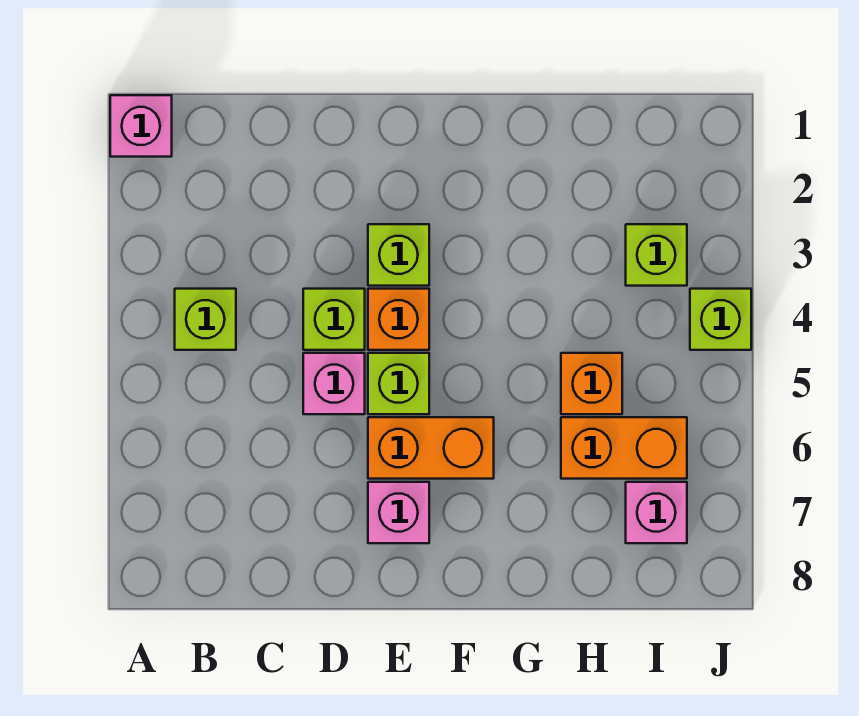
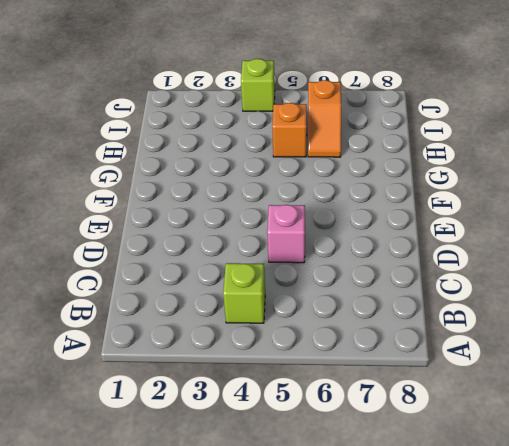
orange 1x2 slope [308,80,341,157] -> orange 1x2 brick [561,417,687,479]
none -> pink 1x1 brick [110,95,172,157]
none -> lime 1x1 brick [303,289,365,350]
none -> lime 1x1 brick [368,224,429,286]

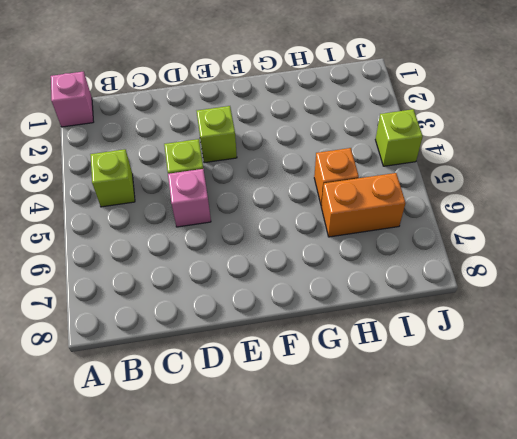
none -> orange 1x1 brick [368,289,429,350]
none -> lime 1x1 brick [368,353,429,414]
none -> orange 1x2 brick [368,417,494,479]

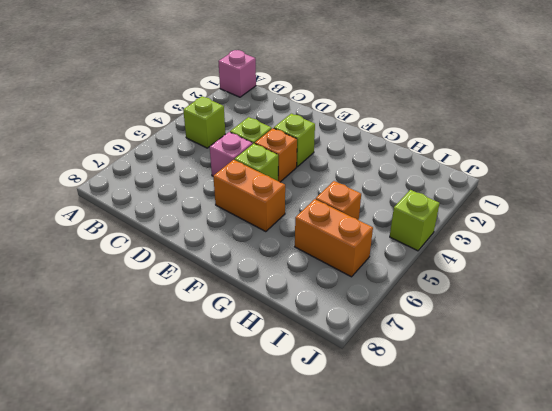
none -> pink 1x1 brick [368,482,429,543]
none -> lime 1x1 brick [626,224,687,286]
none -> pink 1x1 brick [626,482,687,543]

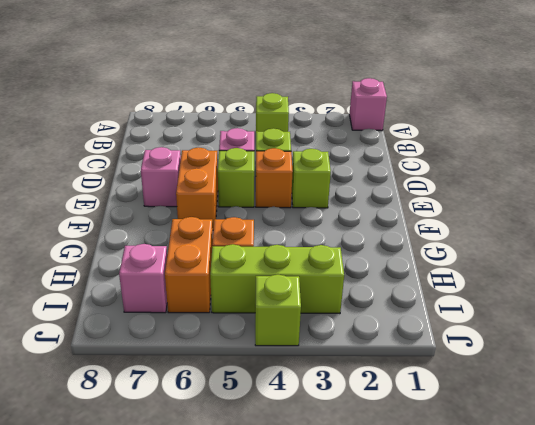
lime 1x3 brick [210,244,344,314] -> lime 1x1 brick [626,224,687,286]

